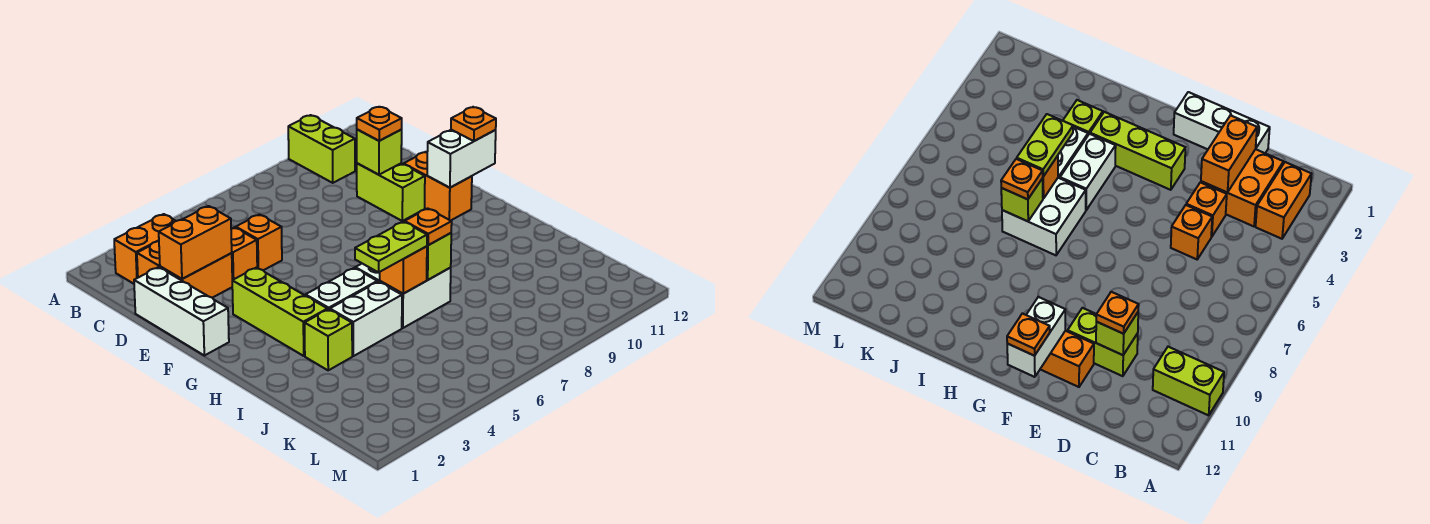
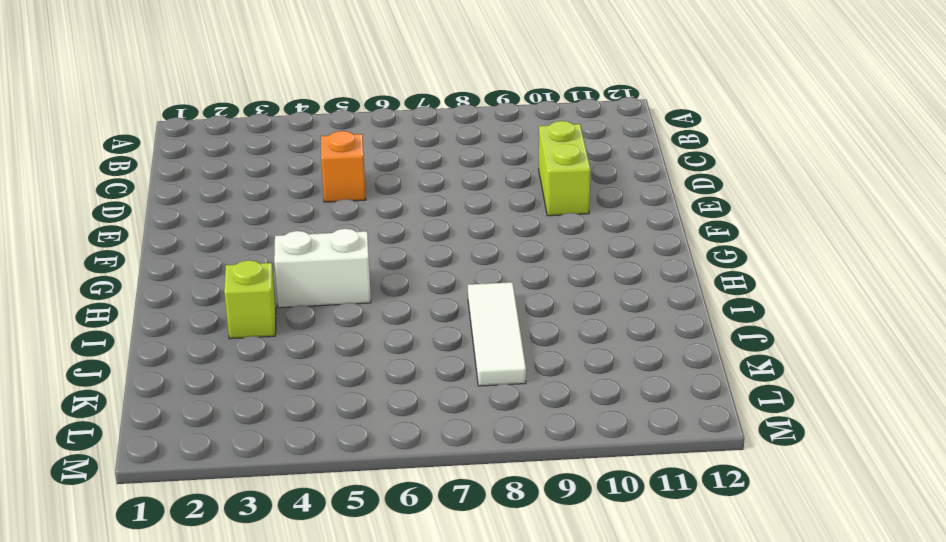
white 1x3 tile [468,282,526,386] -> none
none -> lime 1x2 brick [288,115,355,183]
none -> orange 1x2 brick [114,214,175,284]
none -> orange 2x2 brick [137,241,232,298]

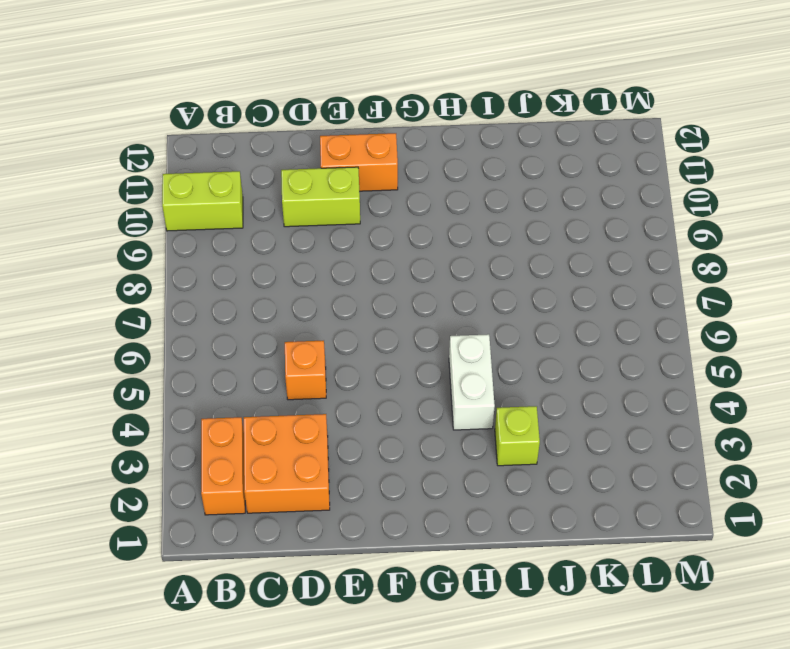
none -> white 1x3 brick [134,267,229,356]
none -> orange 1x1 brick [231,227,257,280]
none -> lime 1x3 brick [232,268,328,356]

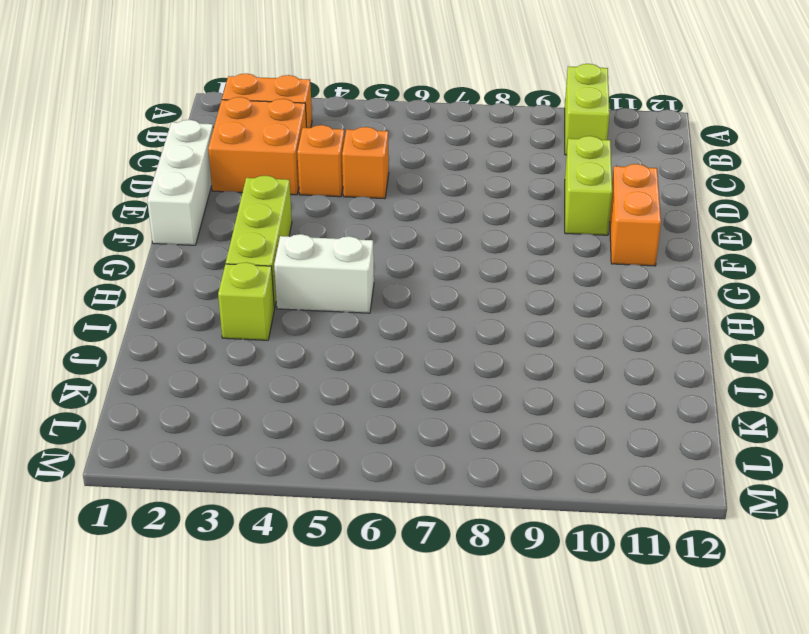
none -> white 2x2 brick [355,264,451,328]
none -> white 1x2 brick [330,282,402,356]
none -> orange 1x2 brick [159,206,232,279]

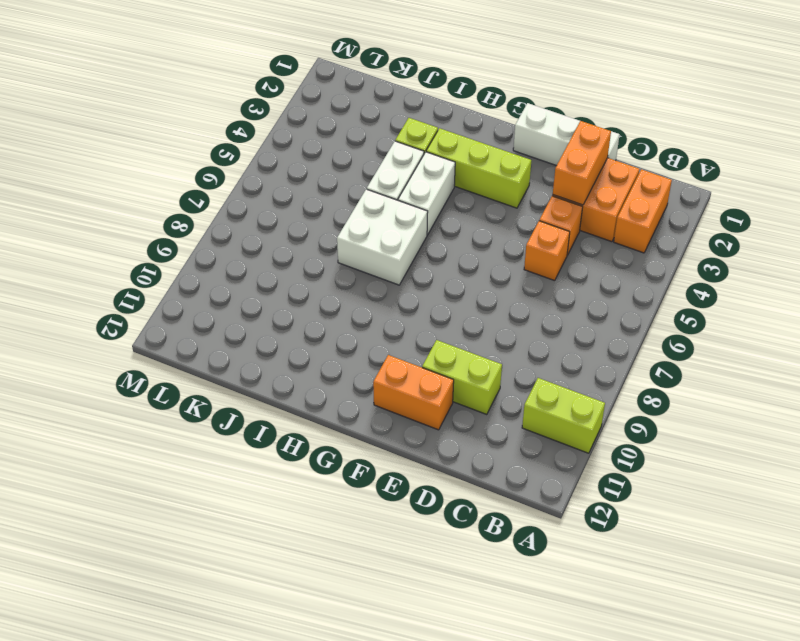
none -> lime 1x1 brick [357,130,402,175]
none -> white 1x2 brick [427,130,496,188]
none -> orange 1x1 brick [380,246,427,294]

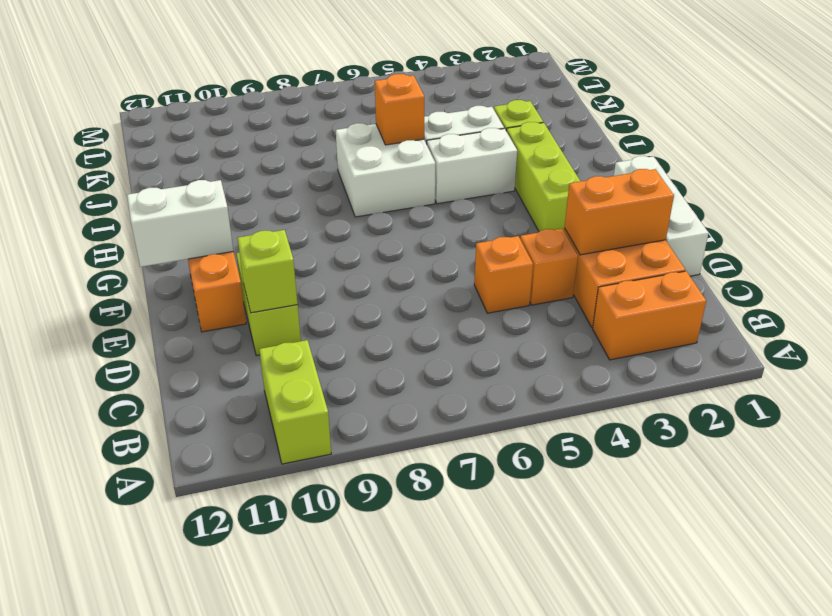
none -> lime 1x1 brick [427,233,451,280]
none -> orange 1x1 plate [357,107,402,141]
none -> orange 1x1 plate [451,107,496,141]

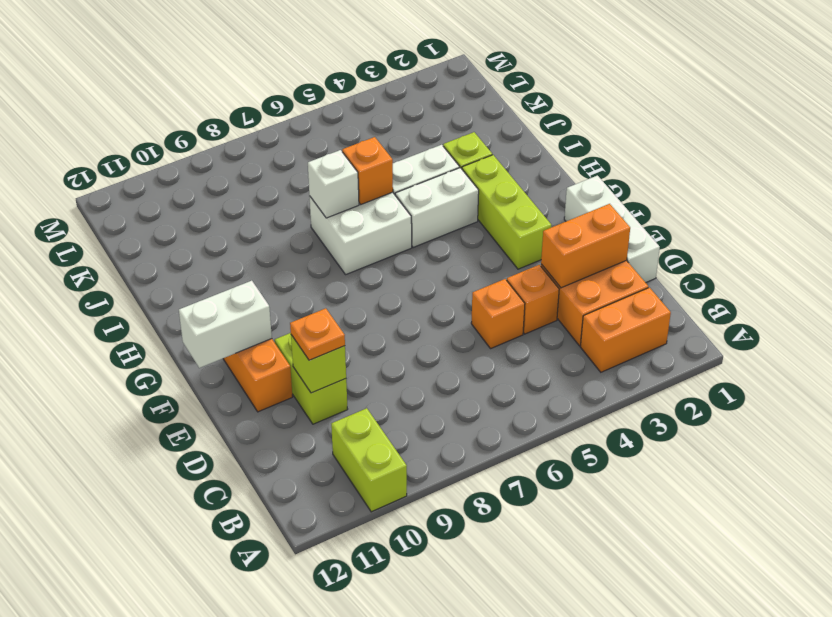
white 1x1 brick [308,150,359,218] -> lime 1x1 brick [427,233,451,280]
none -> orange 1x1 plate [451,107,496,141]
none -> lime 1x2 plate [355,222,427,273]
none -> orange 1x1 plate [405,209,452,245]

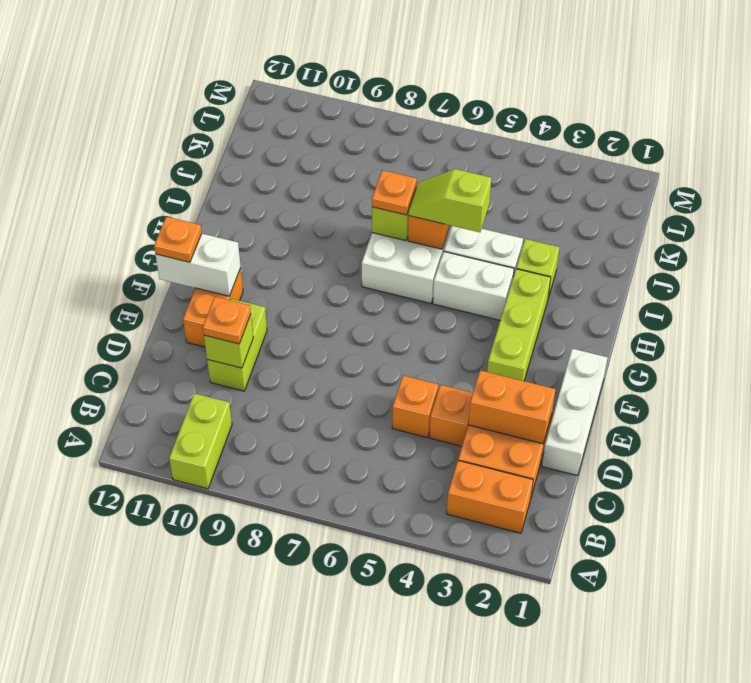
lime 1x2 slope [409,169,491,232] -> lime 1x2 plate [355,222,427,273]

